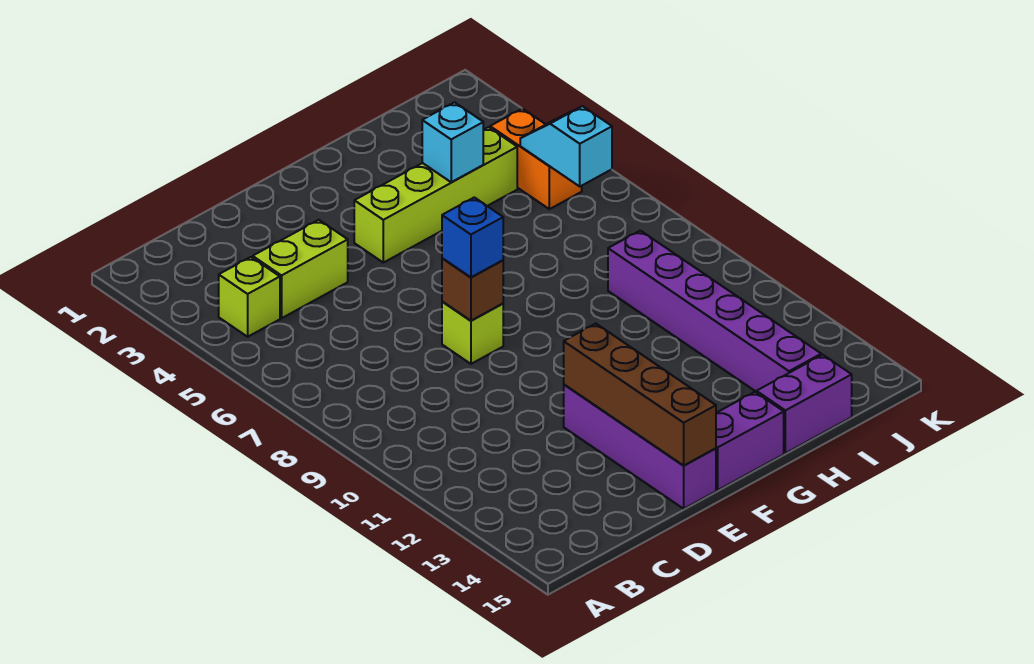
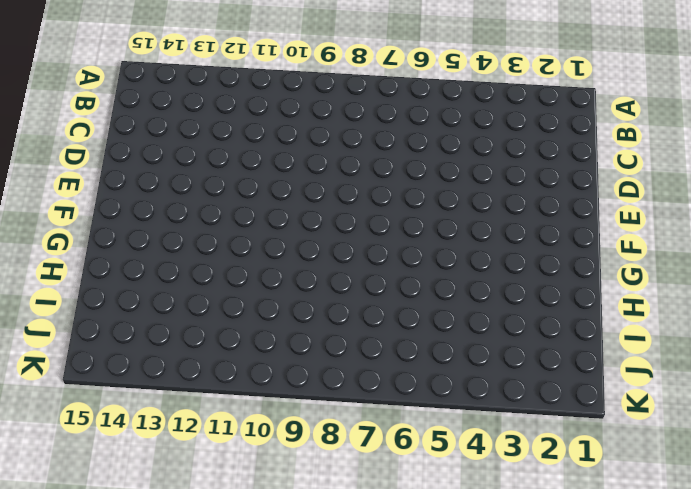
none -> lime 1x1 brick [219,257,280,337]
none -> lime 1x2 brick [253,220,348,318]
none -> lime 1x1 brick [442,302,503,364]

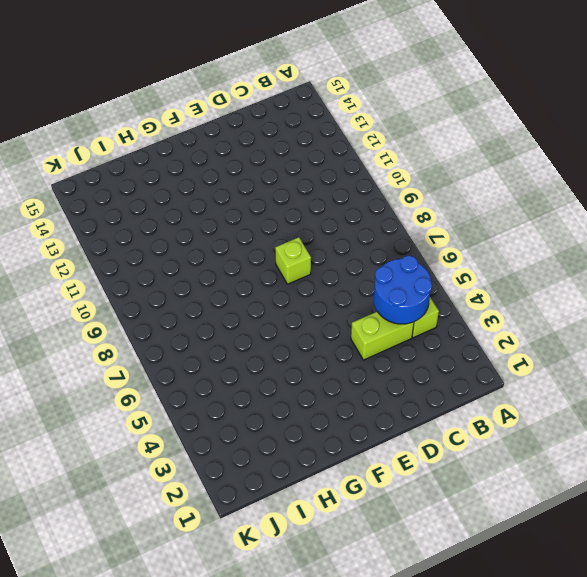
blue 2x2 round brick [374,256,432,324] -> none
none -> purple 1x4 brick [564,385,716,509]
none -> lime 1x4 brick [354,127,517,263]
none -> purple 1x2 brick [716,392,784,490]

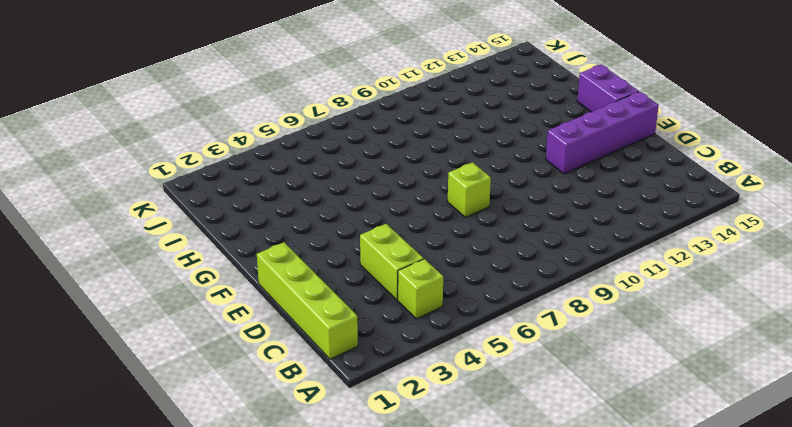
lime 1x4 brick [257,242,358,359] -> lime 1x4 brick moved to [354,127,517,263]
none -> purple 1x2 brick [757,355,852,453]
none -> purple 1x6 brick [608,231,821,392]
none -> orange 1x2 brick [490,109,582,209]

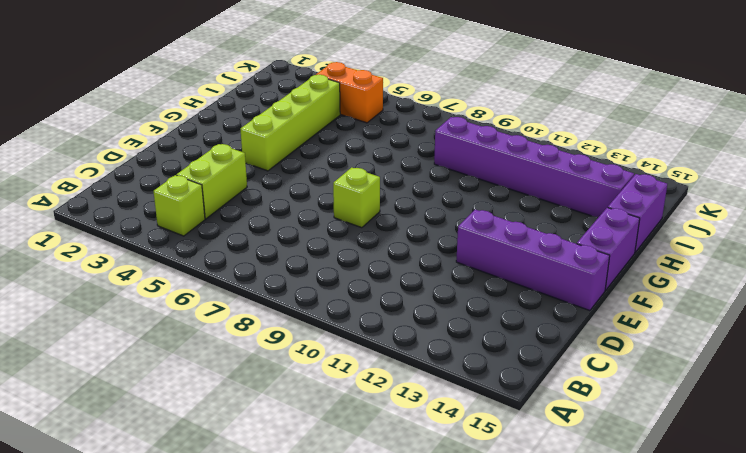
none -> brown 1x1 brick [442,258,503,321]
none -> brown 1x4 brick [564,324,716,466]
none -> cyan 1x1 brick [422,102,483,182]

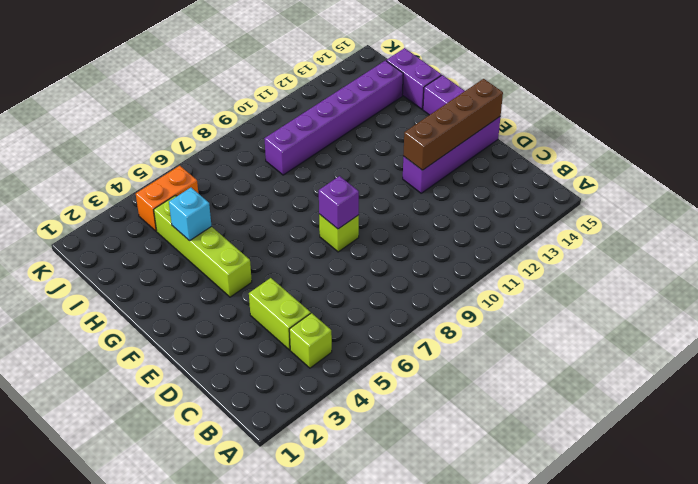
purple 1x1 brick [319,176,359,229] -> brown 1x1 brick [442,258,503,321]
none -> cyan 1x2 slope [520,106,612,186]
none -> blue 1x1 brick [442,197,503,277]

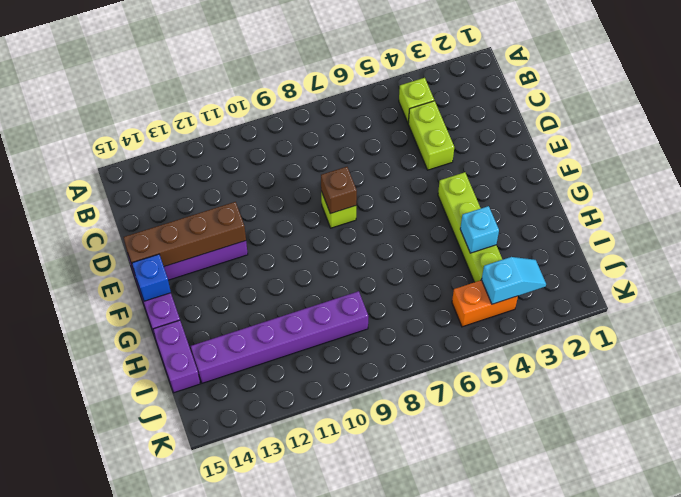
blue 1x1 brick [132,254,171,301] -> blue 1x1 brick moved to [442,197,503,277]
cyan 1x2 slope [482,257,546,304] -> cyan 1x2 slope moved to [520,106,612,186]

